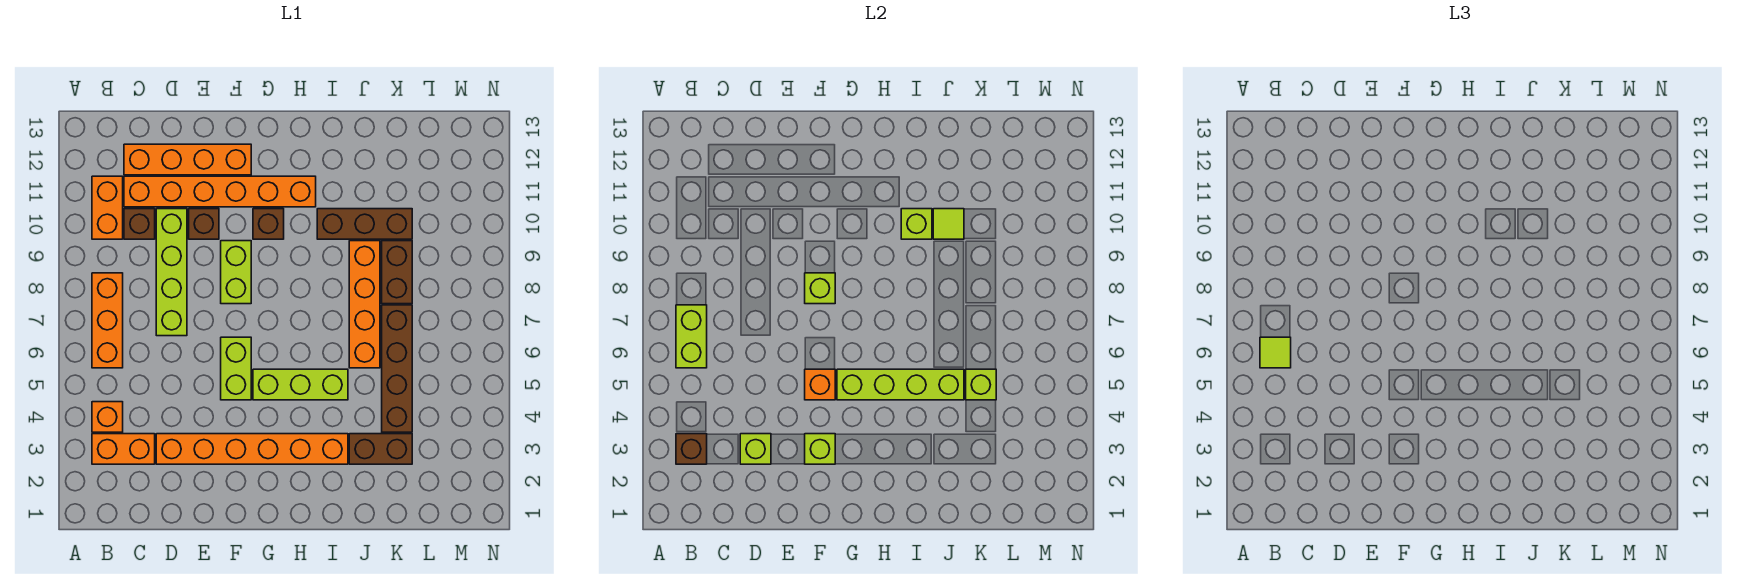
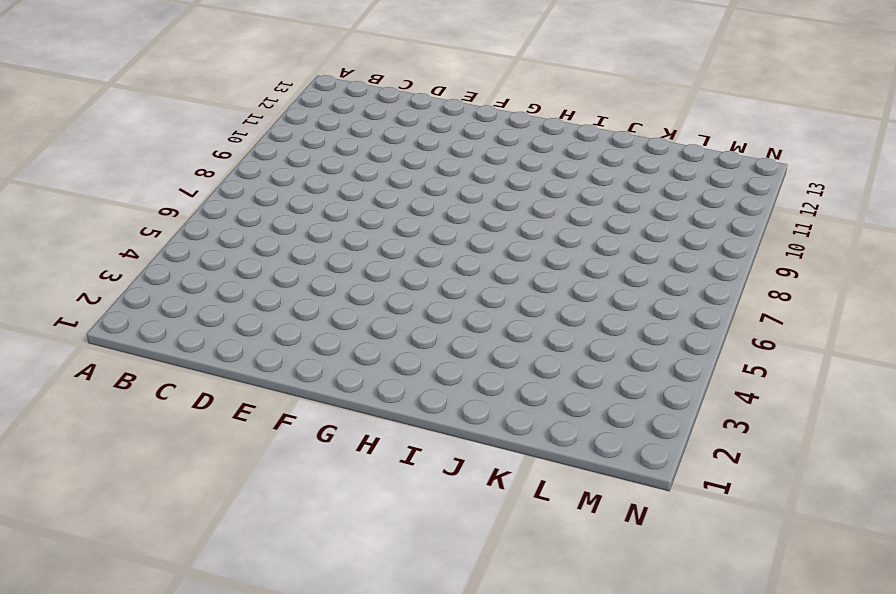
none -> orange 1x2 brick [92,434,155,464]
none -> orange 1x1 brick [92,402,123,432]
none -> orange 1x3 brick [92,273,123,368]
none -> orange 1x2 brick [92,176,123,239]

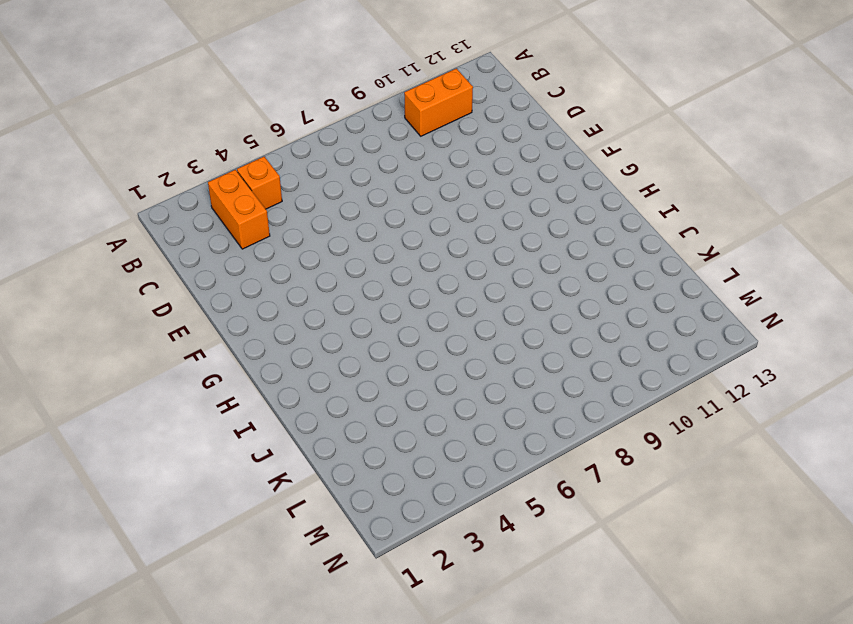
none -> orange 1x3 brick [92,273,123,368]
none -> brown 1x1 brick [124,209,155,239]
none -> orange 1x6 brick [124,176,316,207]
none -> orange 1x4 brick [124,144,251,175]

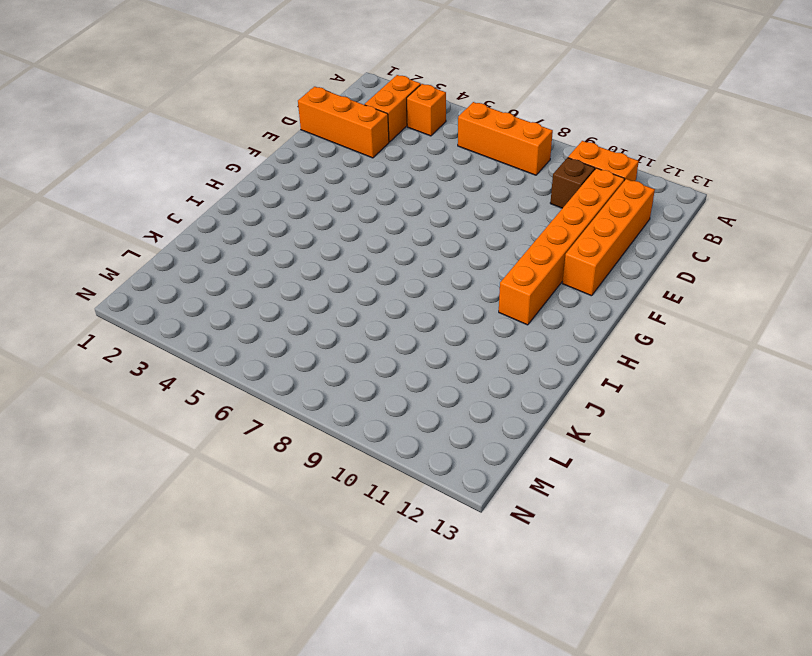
orange 1x3 brick [298,87,389,158] -> orange 1x6 brick [156,434,348,464]
none -> lime 1x4 brick [156,209,187,336]
none -> brown 1x1 brick [189,209,219,239]
none -> lime 1x2 brick [221,337,251,400]
none -> lime 1x2 brick [221,241,251,304]

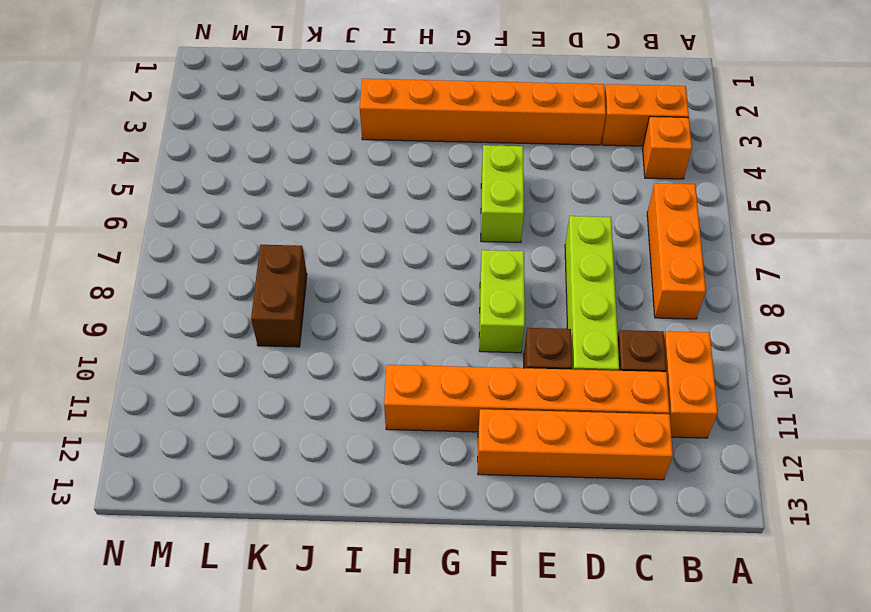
none -> lime 1x3 brick [253,369,348,400]
none -> brown 1x1 brick [253,209,284,239]
none -> brown 1x3 brick [317,209,412,239]
none -> brown 1x2 brick [349,434,412,464]

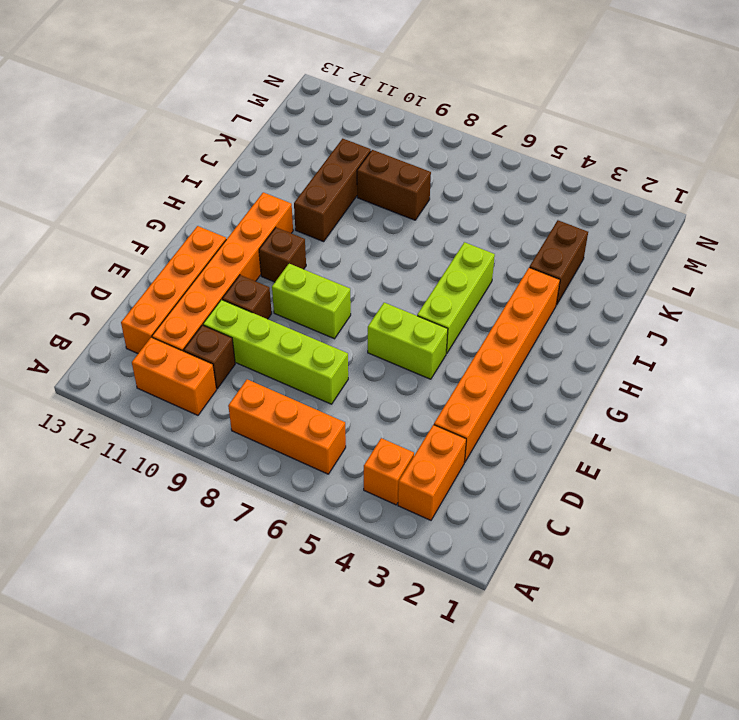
none -> orange 1x4 brick [349,241,380,368]
none -> brown 1x4 brick [382,305,412,432]
none -> brown 1x1 brick [676,434,707,464]
none -> lime 1x2 brick [676,305,707,368]

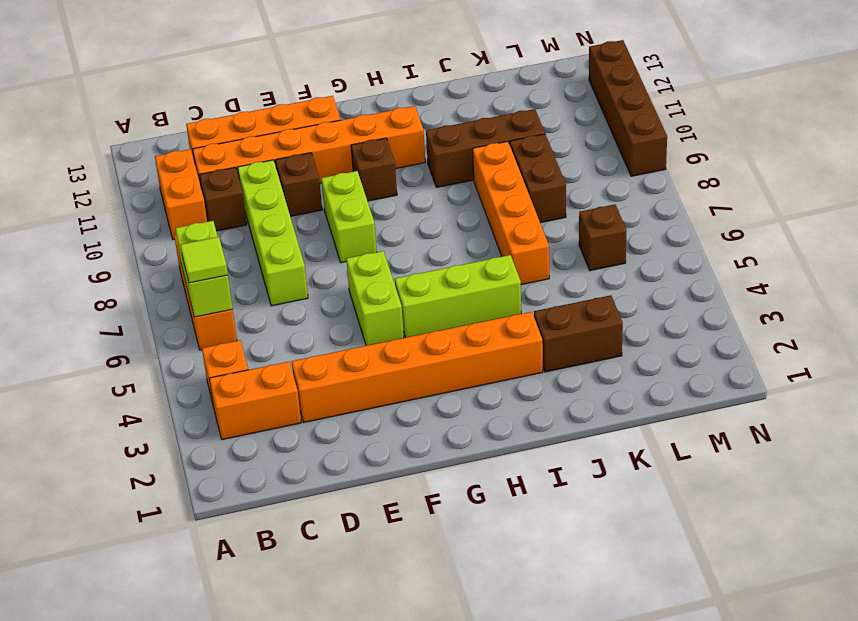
brown 1x1 brick [579,205,627,271] -> brown 1x1 brick moved to [676,434,707,464]
brown 1x4 brick [589,40,667,176] -> brown 1x4 brick moved to [382,305,412,432]
none -> lime 1x1 brick [740,434,771,464]
none -> lime 1x1 brick [805,434,835,464]
none -> orange 1x1 brick [805,369,835,400]
none -> lime 1x1 brick [805,273,835,304]

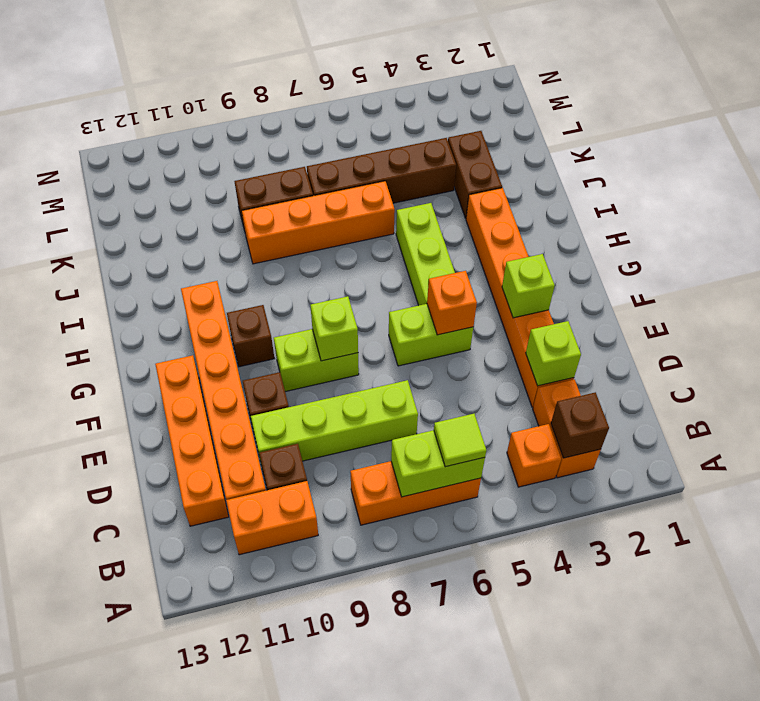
none -> brown 1x3 brick [317,209,412,239]
none -> lime 1x4 brick [837,369,964,400]
none -> lime 1x1 brick [901,209,932,239]
none -> lime 1x1 tile [933,209,964,239]

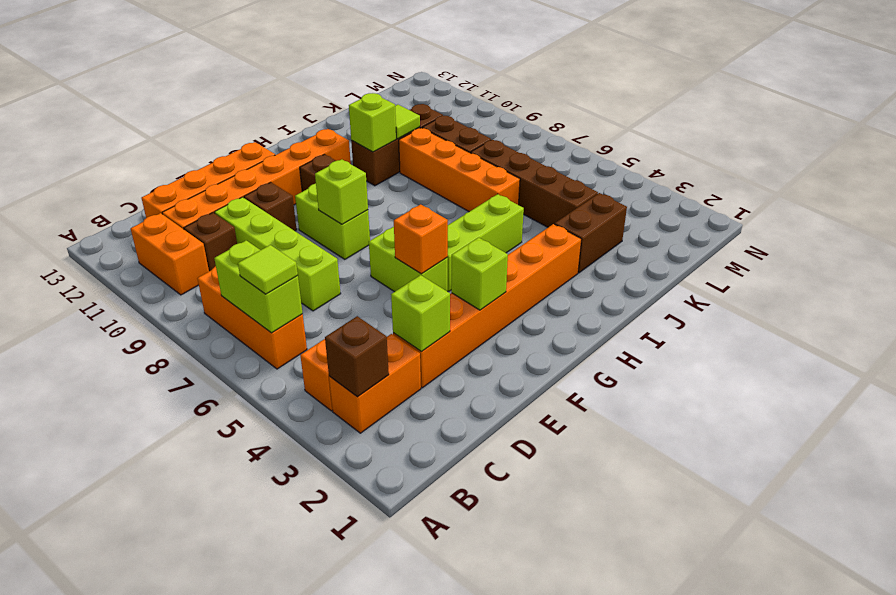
none -> lime 1x4 brick [837,369,964,400]
none -> lime 1x1 brick [966,369,996,400]

